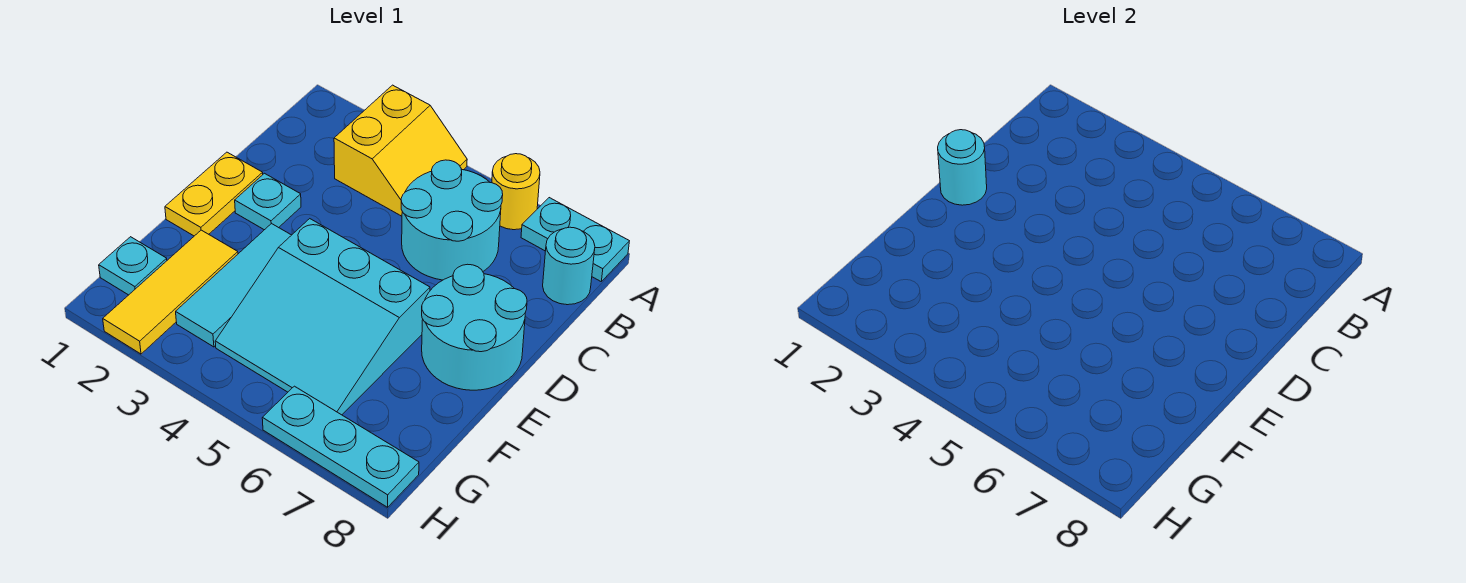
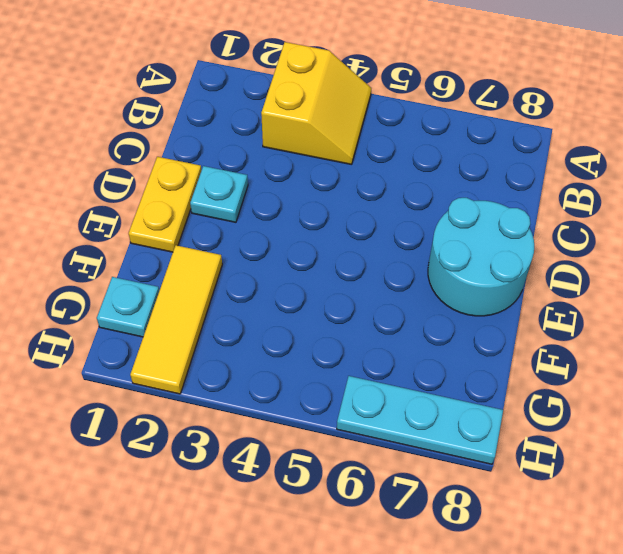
none -> yellow 1x1 round brick [492,154,540,230]
none -> cyan 1x2 plate [521,198,629,281]
none -> cyan 2x2 round brick [401,160,503,280]

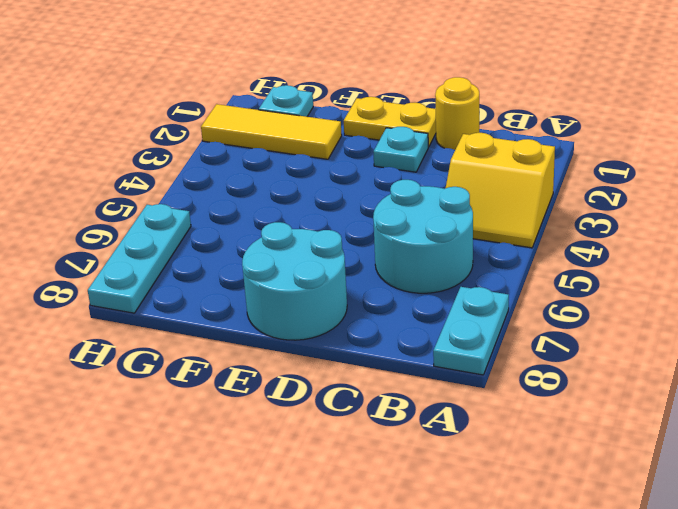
yellow 1x1 round brick [435,77,479,150] -> yellow 1x1 round brick moved to [492,154,540,230]
none -> cyan 1x1 round brick [543,227,595,305]
none -> cyan 1x3 tile [176,223,291,347]
none -> cyan 3x3 slope [215,219,430,415]

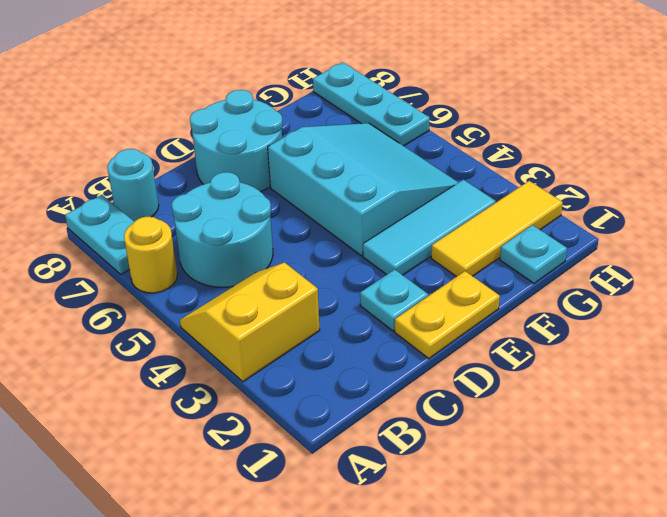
none -> cyan 1x1 round brick [938,130,987,205]

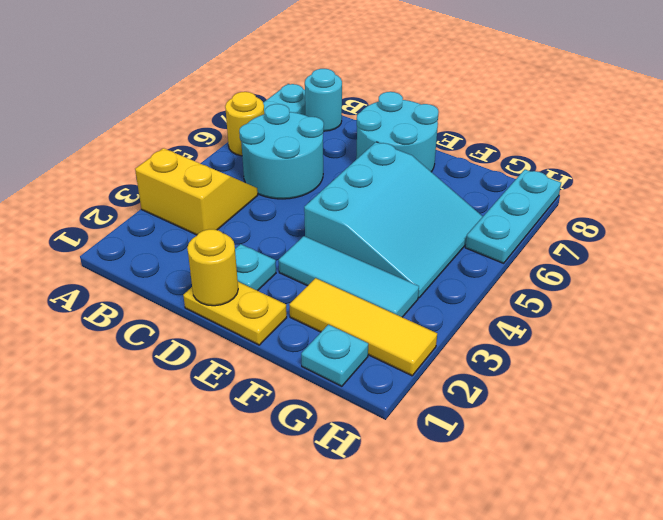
yellow 1x1 round brick [187,229,238,306] -> cyan 1x1 round brick [938,130,987,205]

